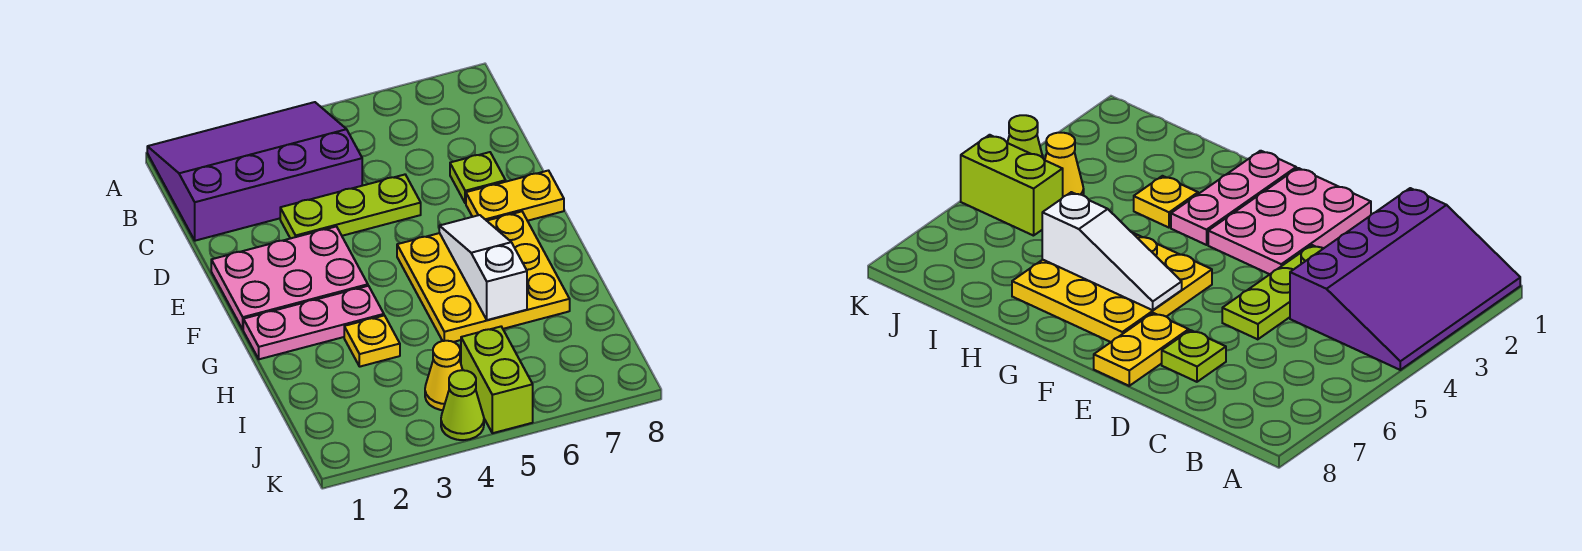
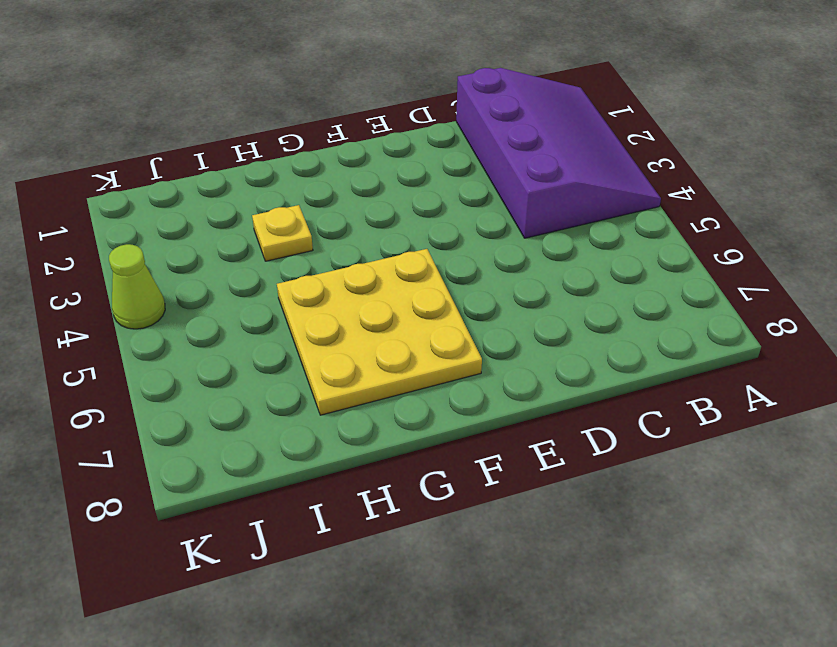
none -> lime 1x3 plate [280,175,421,239]
none -> lime 1x1 plate [450,152,506,203]
none -> pink 2x3 plate [211,226,368,329]

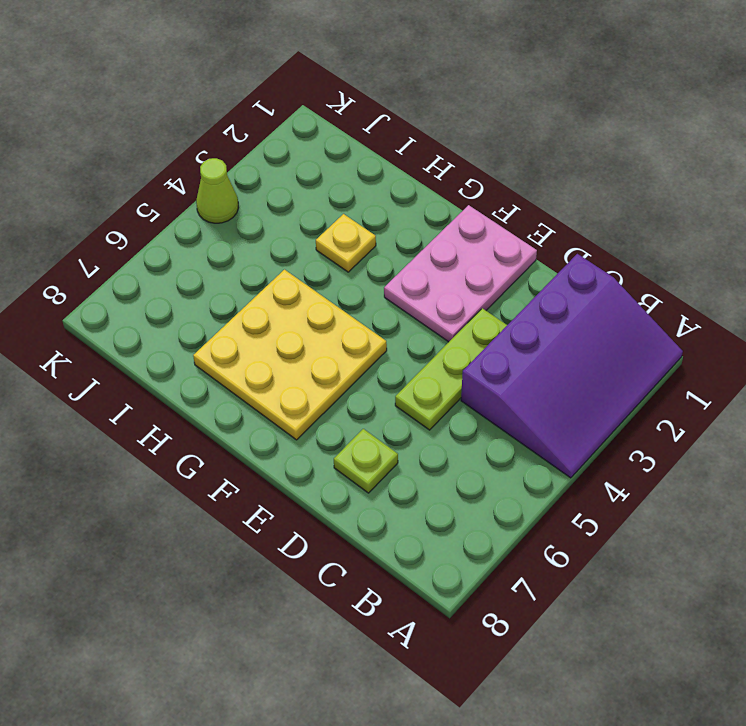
none -> yellow 1x2 plate [466,171,564,221]
none -> pink 1x3 plate [243,286,384,359]
none -> yellow 1x1 cone [425,341,463,410]

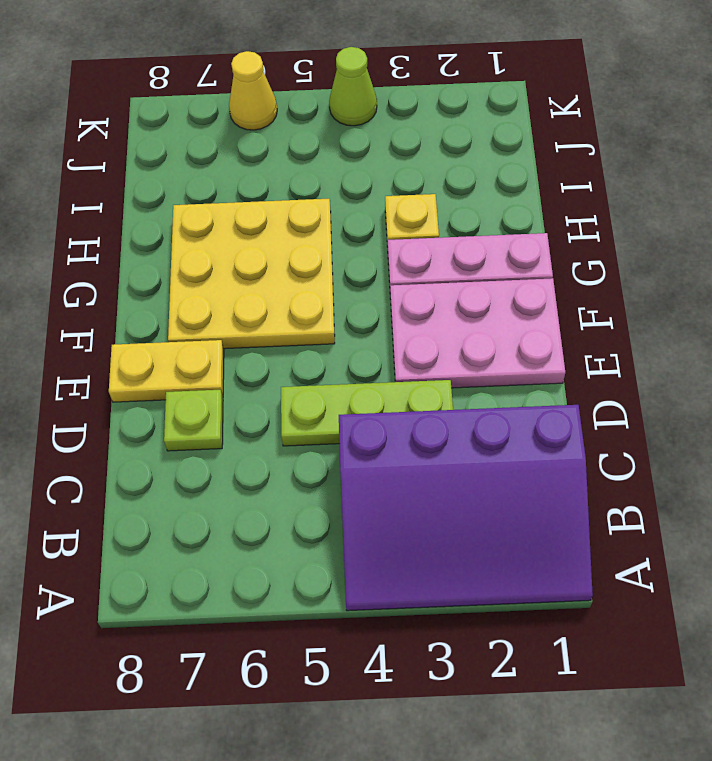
yellow 1x1 cone [229,51,277,130] -> yellow 1x1 cone moved to [425,341,463,410]
none -> lime 1x2 brick [461,327,533,433]
none -> white 1x3 slope [439,215,527,320]

